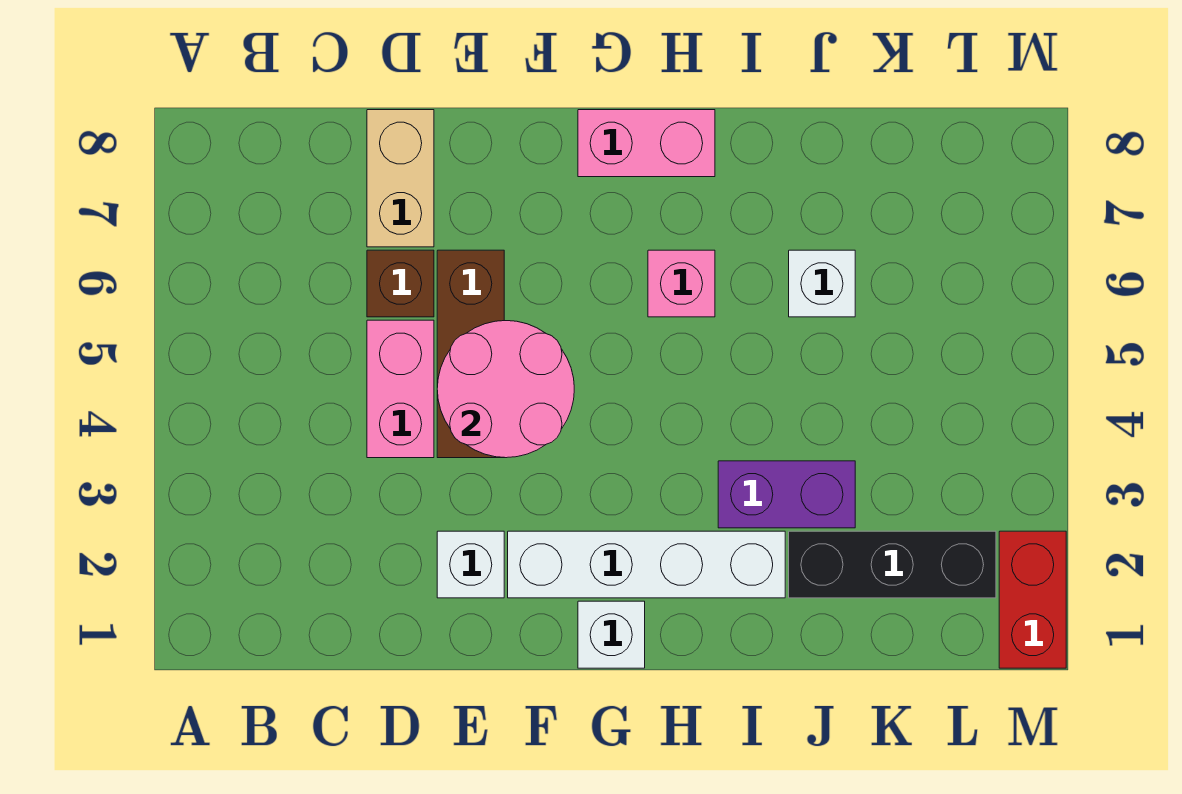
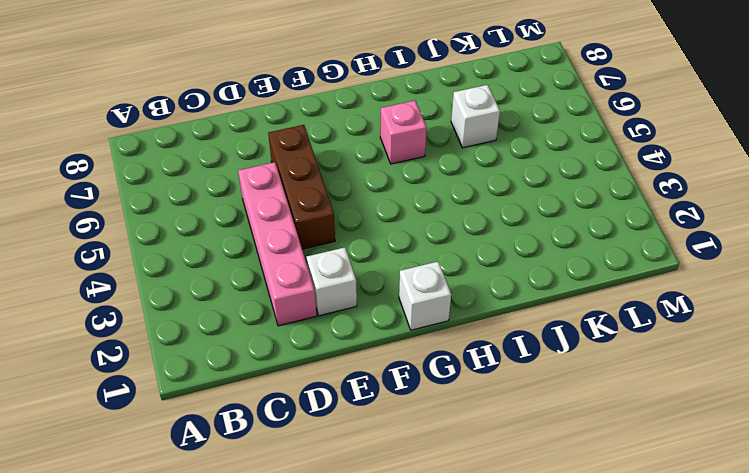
pink 1x4 brick [238,162,317,326] -> pink 1x2 brick [367,320,434,458]
none -> brown 1x1 brick [367,250,434,317]
none -> tan 1x2 brick [367,110,434,247]
none -> white 1x4 brick [508,531,785,598]

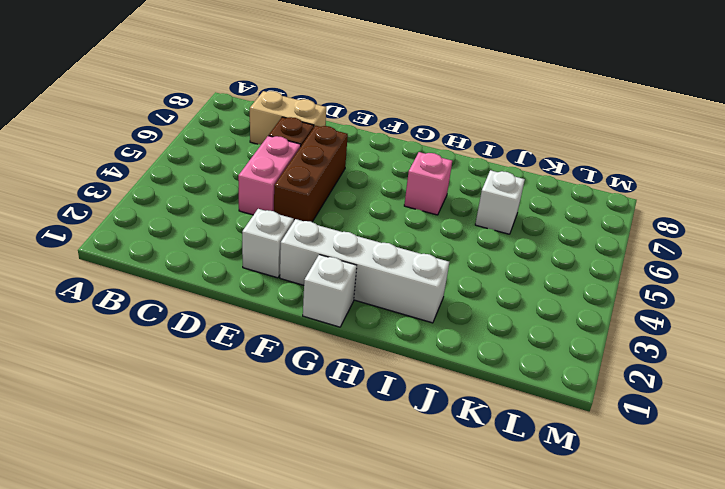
tan 1x2 brick [250,91,326,145] -> tan 1x2 brick turned to [367,110,434,247]
none -> pink 1x2 brick [578,110,715,177]
none -> purple 1x2 brick [718,461,855,528]
none -> black 1x3 brick [789,531,996,598]

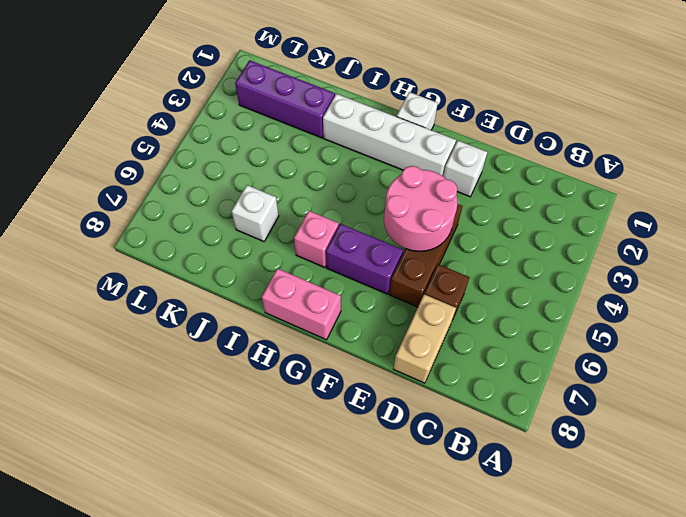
purple 1x2 brick [326,224,403,294] -> purple 1x2 brick moved to [718,461,855,528]
purple 1x3 brick [235,60,335,138] -> black 1x3 brick [789,531,996,598]
none -> pink 1x2 brick [367,320,434,458]
none -> red 1x2 brick [999,531,1066,668]

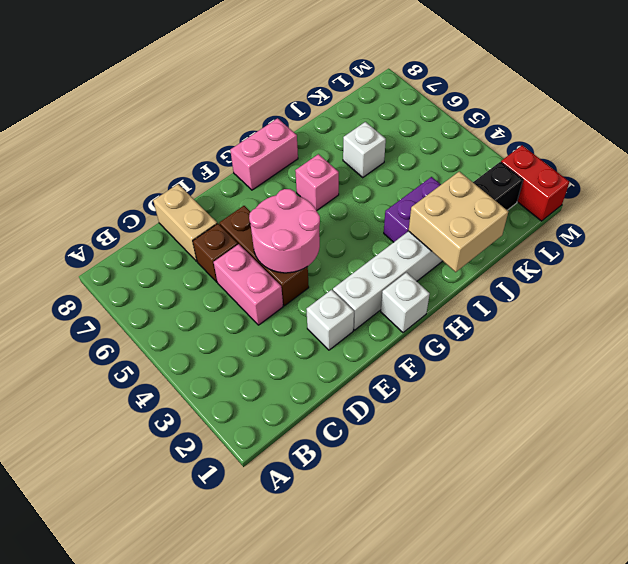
tan 2x2 brick [409,171,508,272] -> none

